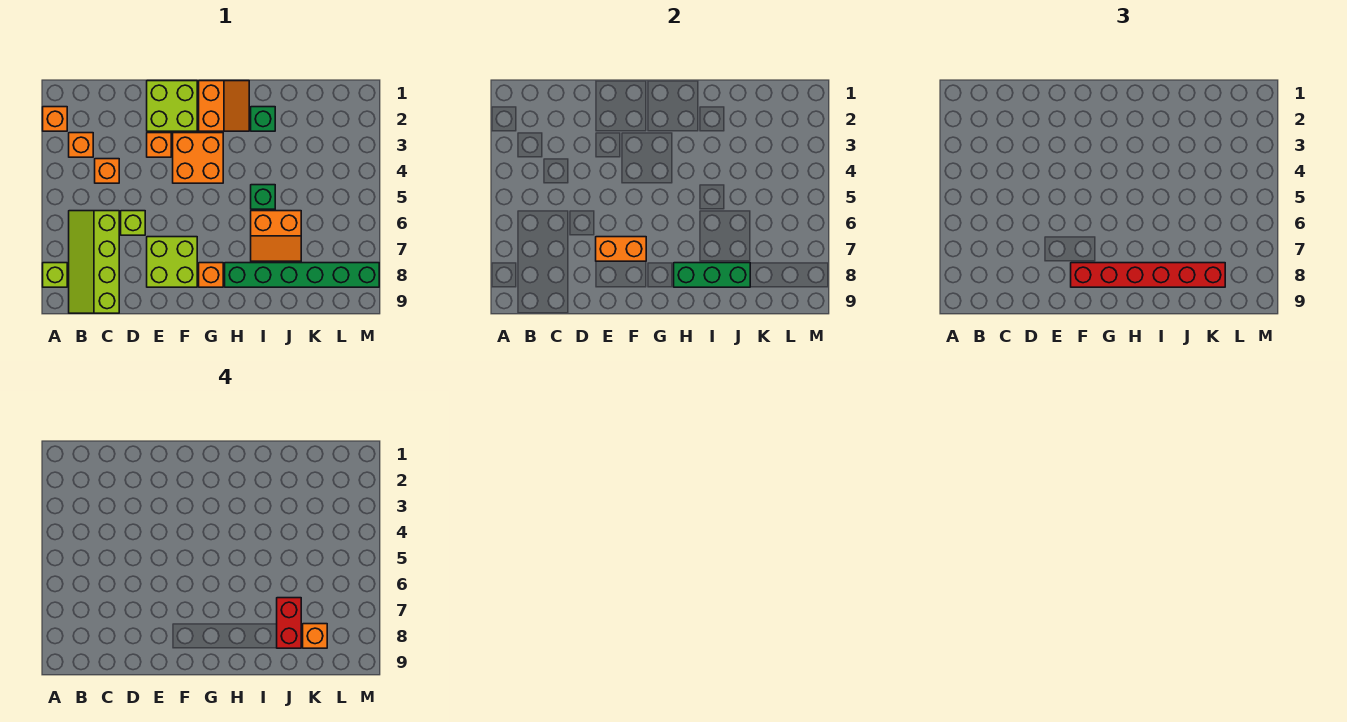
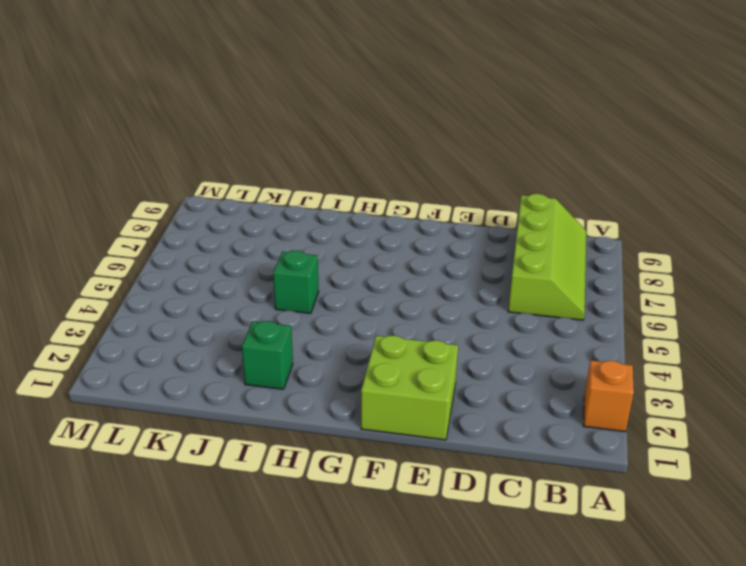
none -> lime 1x1 brick [43,263,67,287]
none -> orange 1x1 brick [69,133,93,157]
none -> orange 1x1 brick [95,159,119,183]

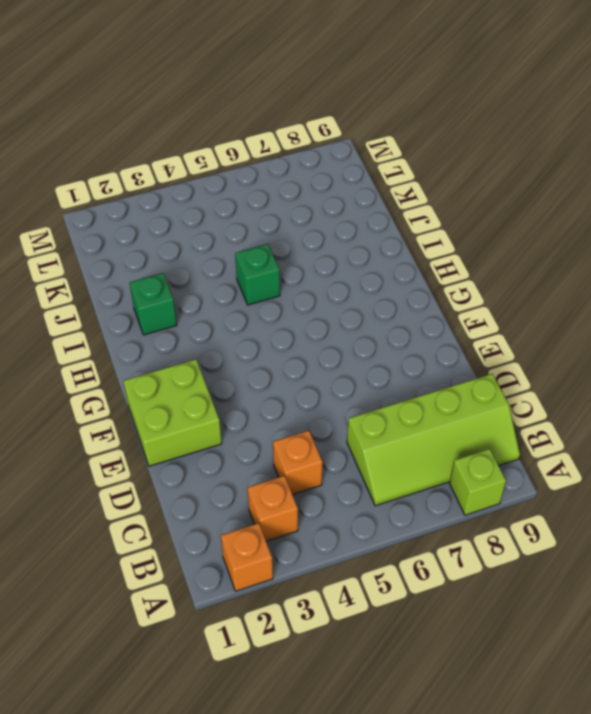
none -> lime 1x1 brick [121,211,145,235]
none -> orange 1x1 brick [147,133,171,157]
none -> lime 2x2 brick [147,237,197,287]

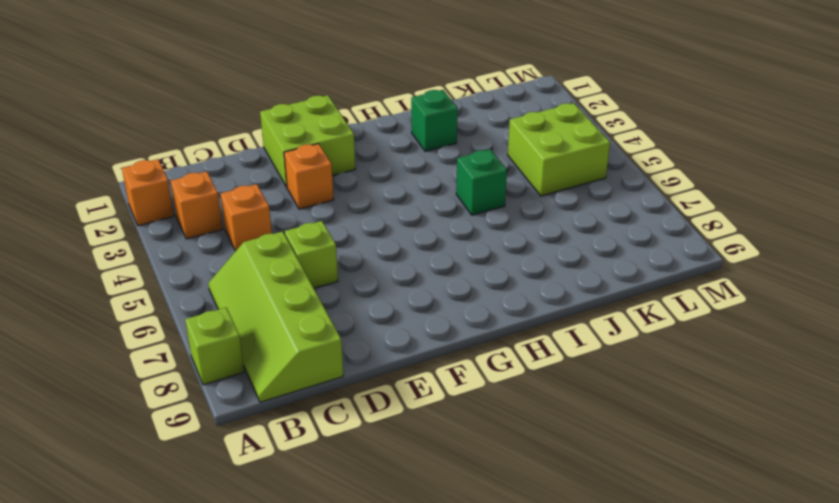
lime 2x2 brick [508,103,610,196] -> lime 2x2 brick moved to [147,237,197,287]
none -> orange 2x2 brick [173,133,223,183]
none -> orange 2x2 slope [199,81,249,131]
none -> orange 1x1 brick [199,263,223,287]

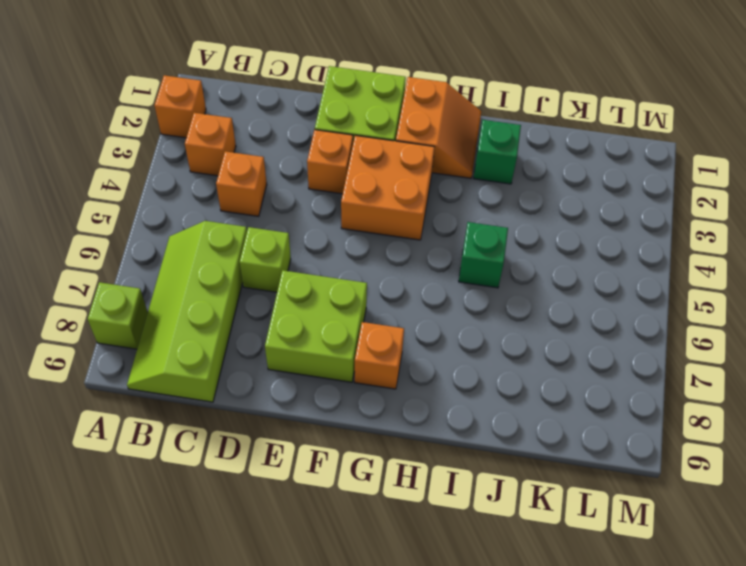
none -> green 1x6 brick [225,263,379,287]
none -> orange 2x2 slope [251,211,301,261]
none -> orange 1x2 brick [596,237,646,261]

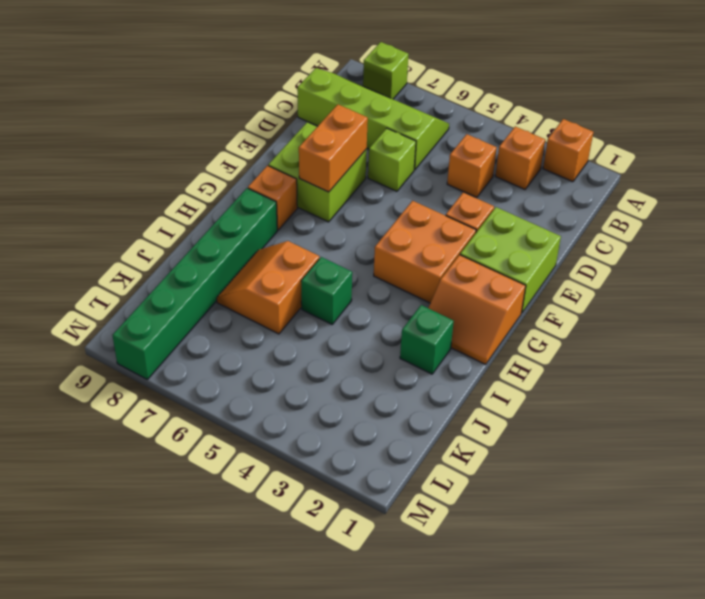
none -> green 1x3 brick [674,263,750,287]
none -> red 1x6 brick [1071,263,1225,287]
none -> red 1x2 brick [277,598,301,648]

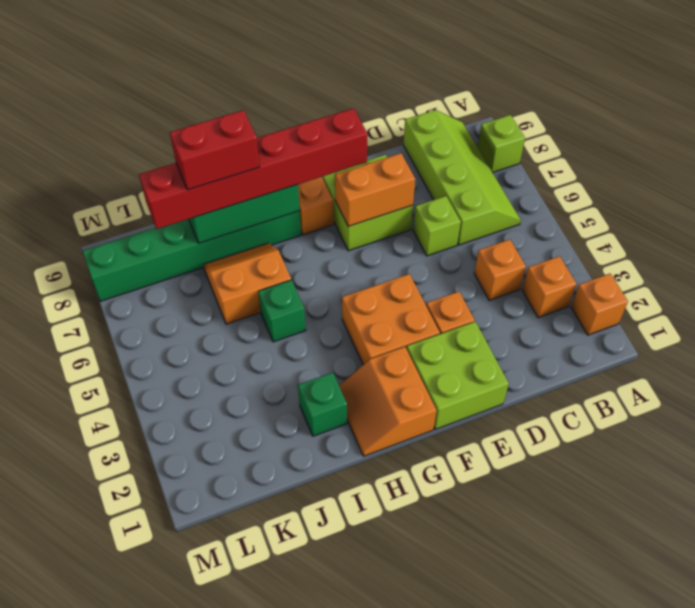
red 1x2 brick [170,110,260,190] -> red 1x2 brick turned to [277,598,301,648]
none -> orange 1x1 brick [303,624,327,648]

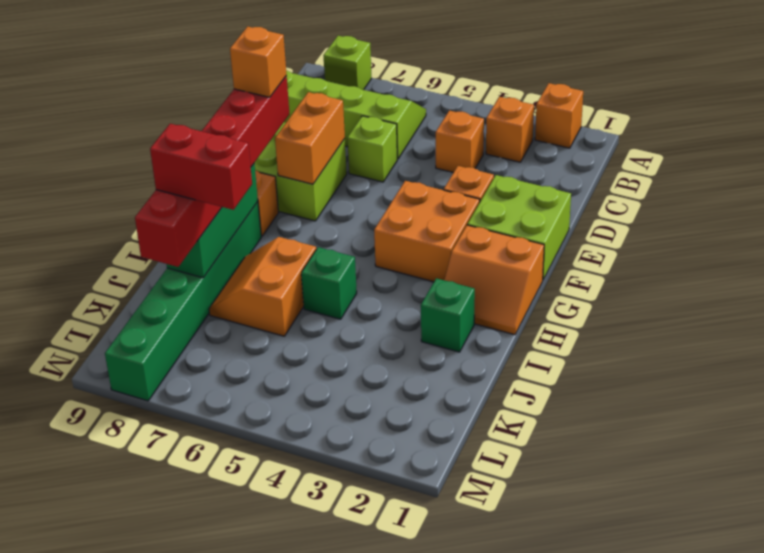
orange 1x1 brick [230,27,287,97] -> orange 1x1 brick moved to [303,624,327,648]

